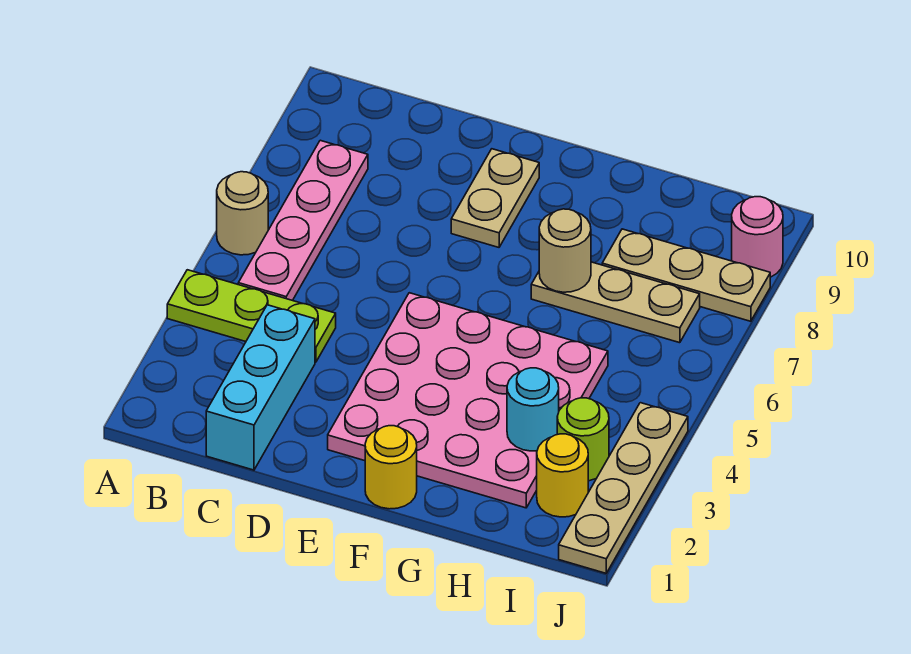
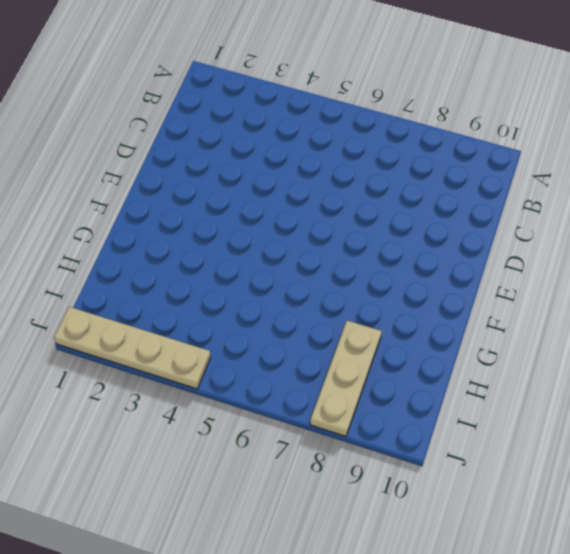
none -> lime 1x3 plate [167,270,336,362]
none -> tan 1x1 round brick [217,172,268,255]
none -> pink 1x4 plate [238,140,368,300]

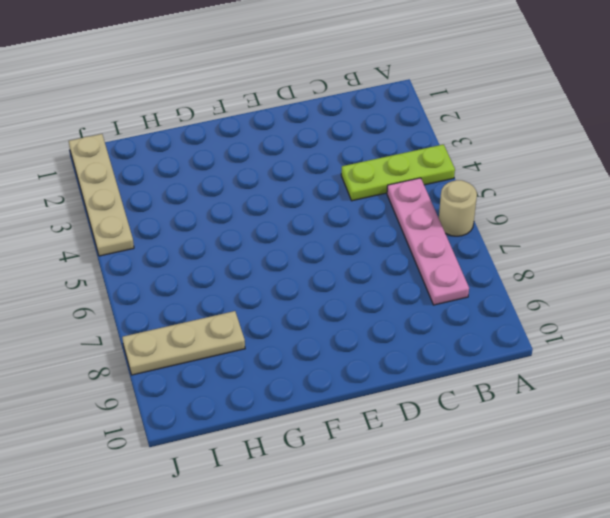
none -> cyan 1x3 brick [206,305,315,470]
none -> pink 4x4 plate [328,293,608,508]
none -> tan 1x2 plate [451,149,539,247]

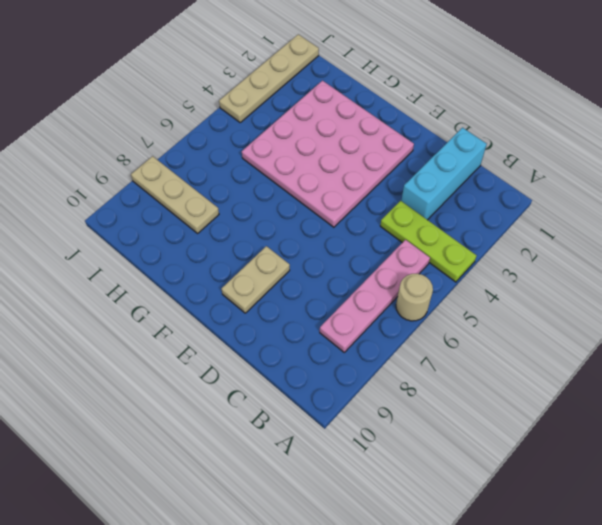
none -> yellow 1x1 round brick [365,426,417,509]
none -> tan 1x3 plate [531,262,700,343]
none -> yellow 1x1 round brick [537,434,588,517]

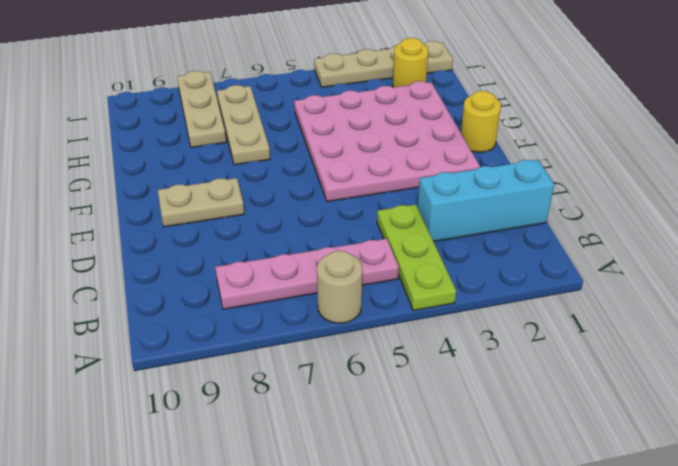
none -> lime 1x1 round brick [557,398,609,481]
none -> pink 1x1 round brick [732,197,783,277]
none -> tan 1x1 round brick [539,209,591,292]

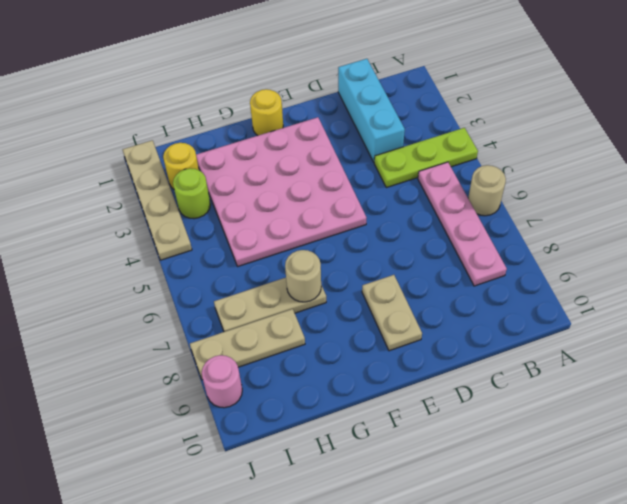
none -> cyan 1x1 round brick [507,368,559,451]

